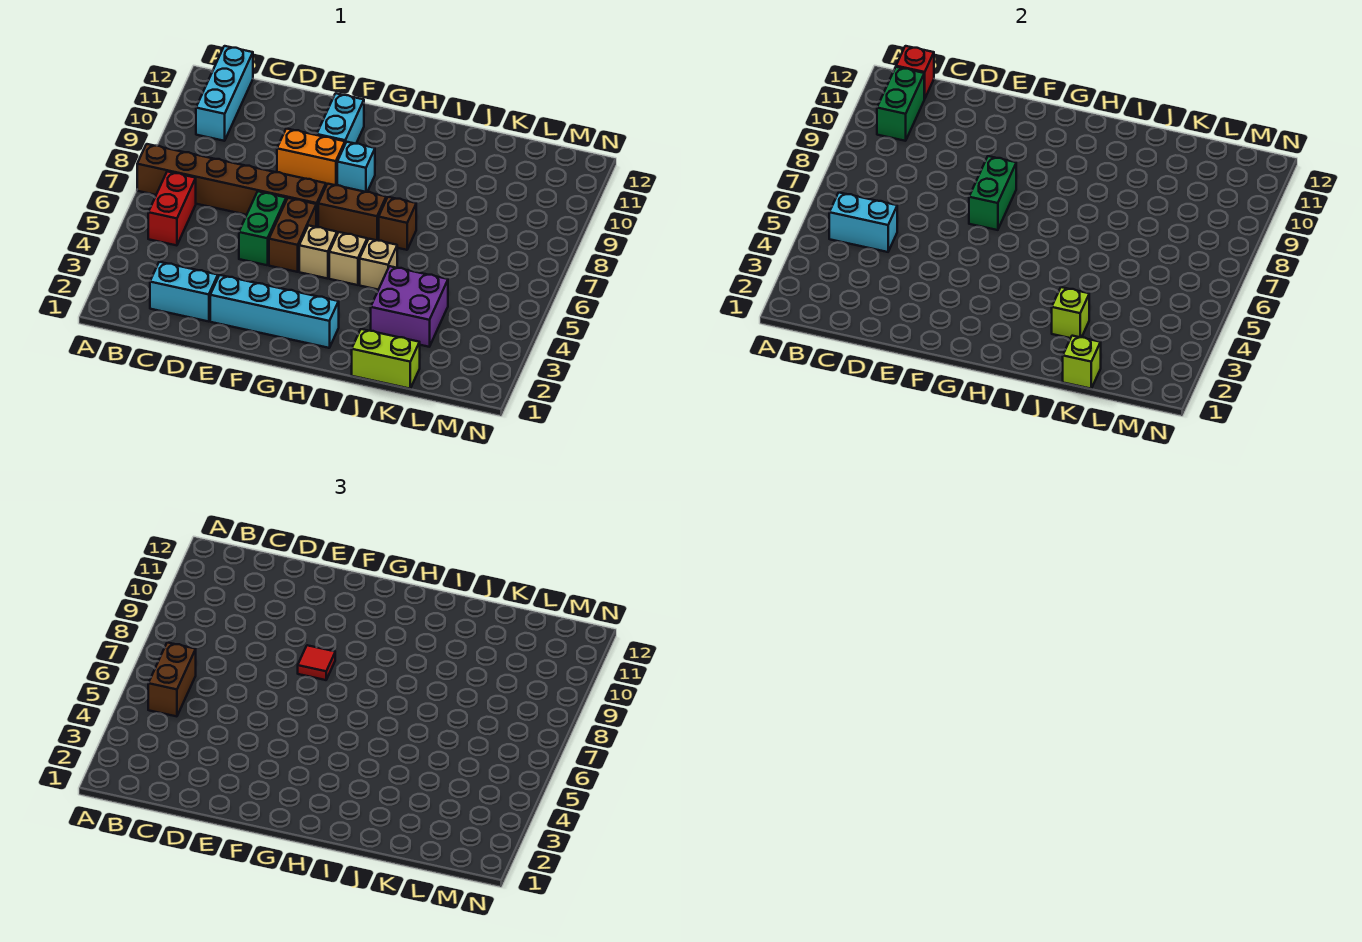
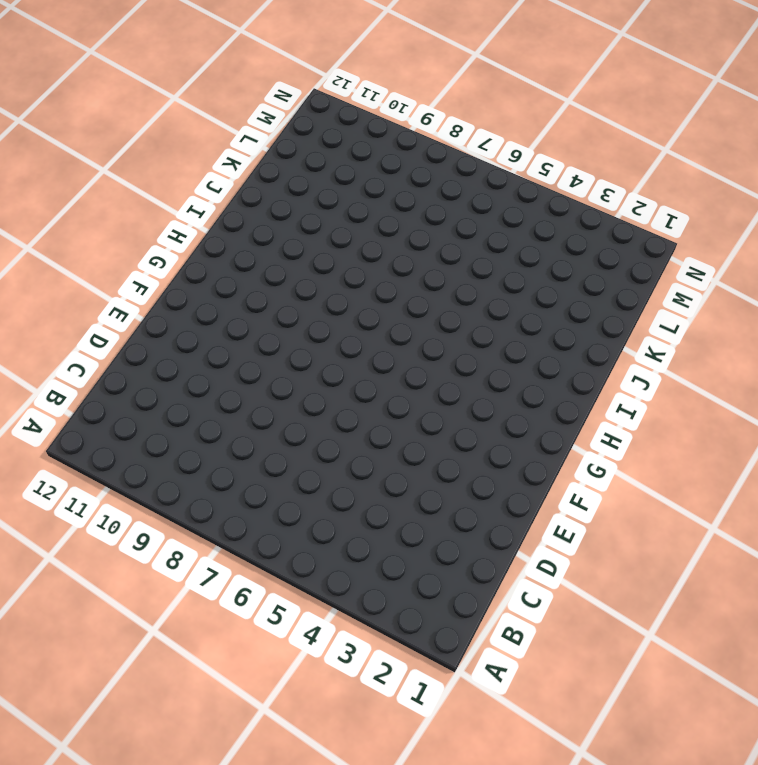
none -> brown 1x6 brick [137,144,326,227]
none -> red 1x2 brick [148,172,196,245]
none -> cyan 1x3 brick [196,46,253,141]

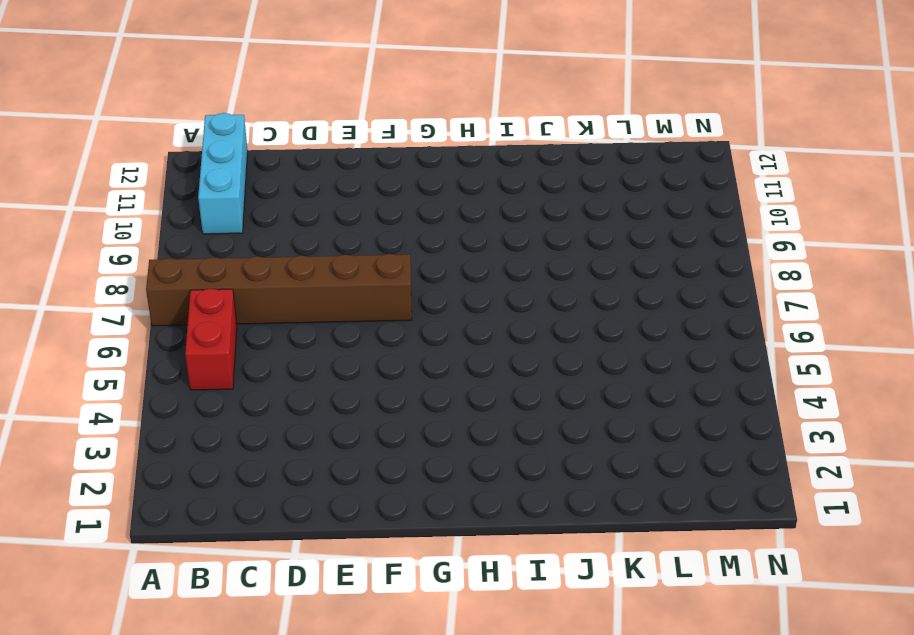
none -> cyan 1x2 brick [150,262,218,322]
none -> cyan 1x4 brick [210,275,339,348]
none -> green 1x2 brick [239,191,286,265]

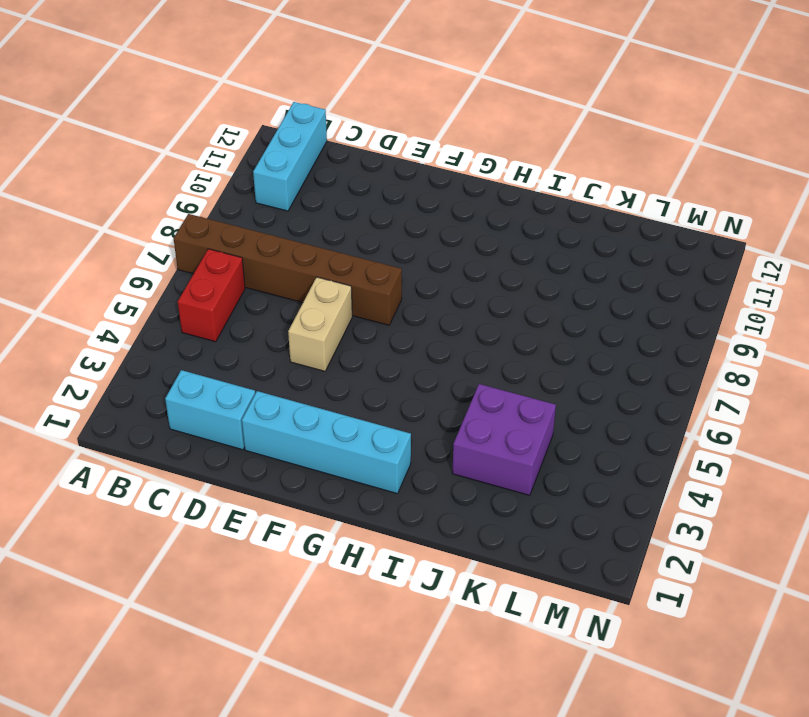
tan 1x2 brick [288,277,352,371] -> green 1x2 brick [239,191,286,265]
none -> orange 1x2 brick [277,129,345,185]
none -> brown 1x2 brick [269,198,316,272]
none -> cyan 1x2 brick [317,93,364,144]

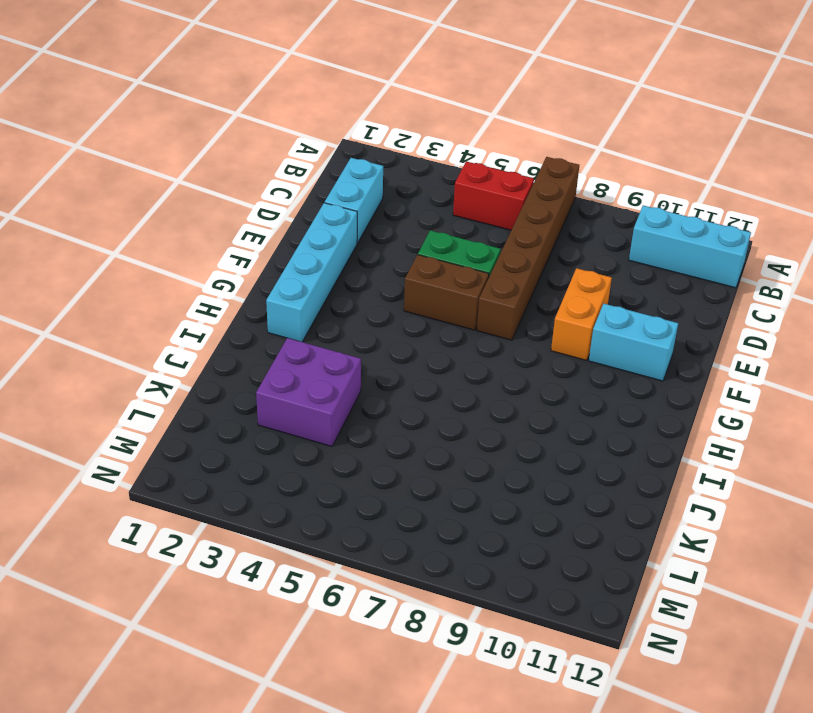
none -> tan 1x1 brick [299,226,337,279]
none -> brown 1x2 brick [318,184,386,241]
none -> cyan 1x1 brick [337,142,375,192]

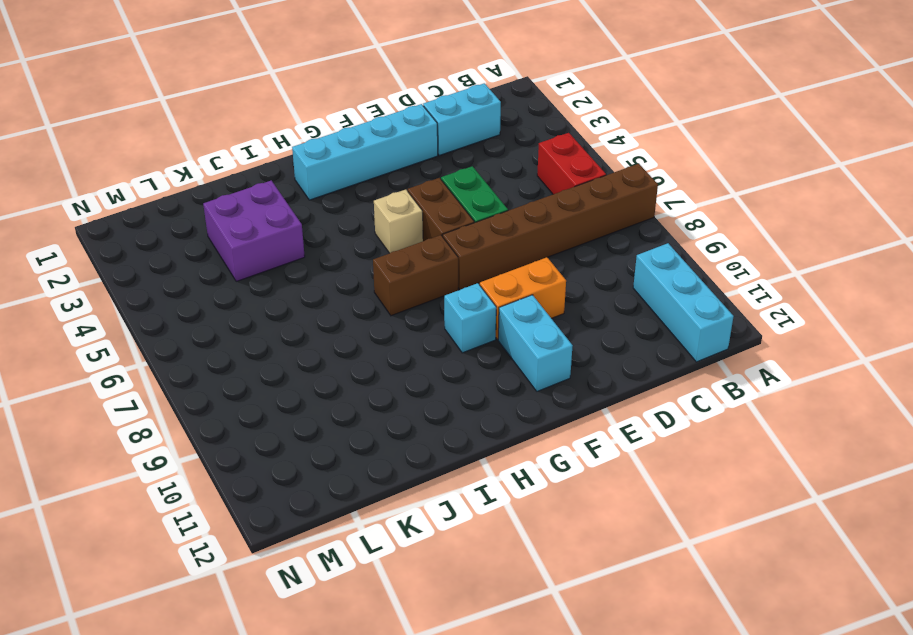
none -> tan 1x1 brick [329,232,367,285]
none -> tan 1x1 brick [360,239,397,290]
none -> brown 1x1 brick [379,197,416,250]

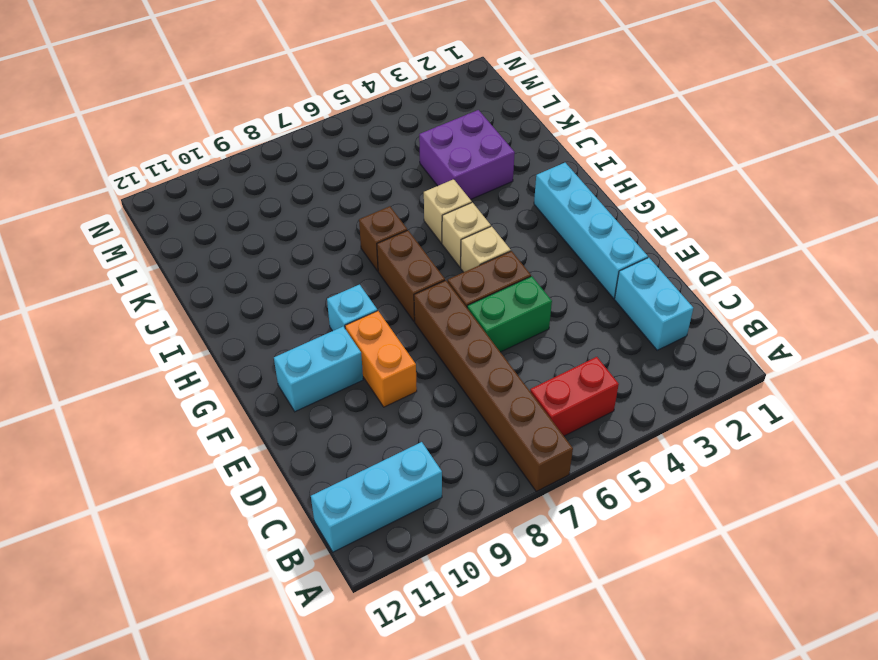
none -> lime 1x2 brick [352,329,420,389]
none -> cyan 1x2 brick [829,193,897,252]
none -> green 1x2 brick [877,67,924,141]

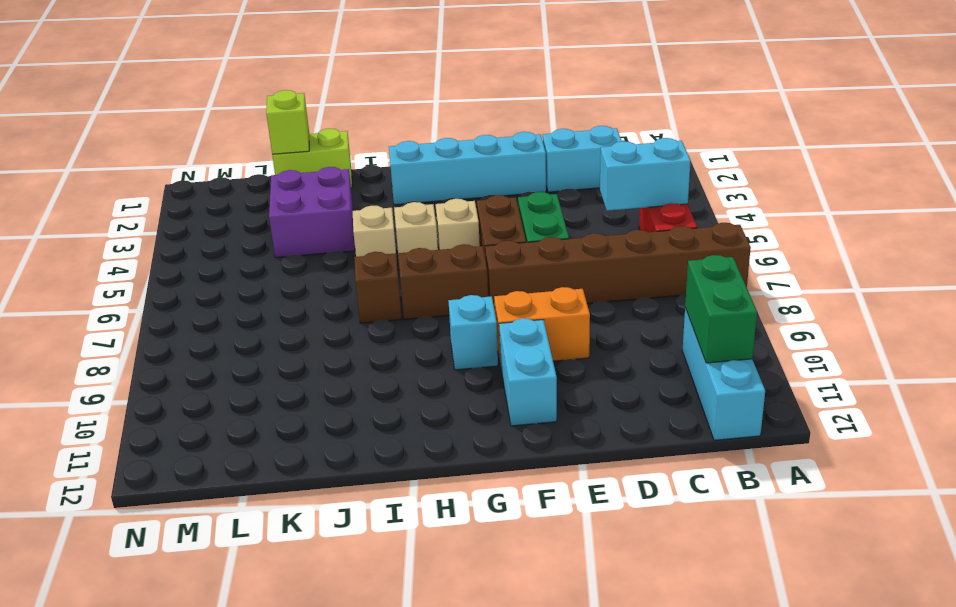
none -> red 1x1 brick [896,46,934,99]
none -> green 1x2 brick [969,156,1016,230]
none -> lime 1x1 brick [1052,287,1089,338]

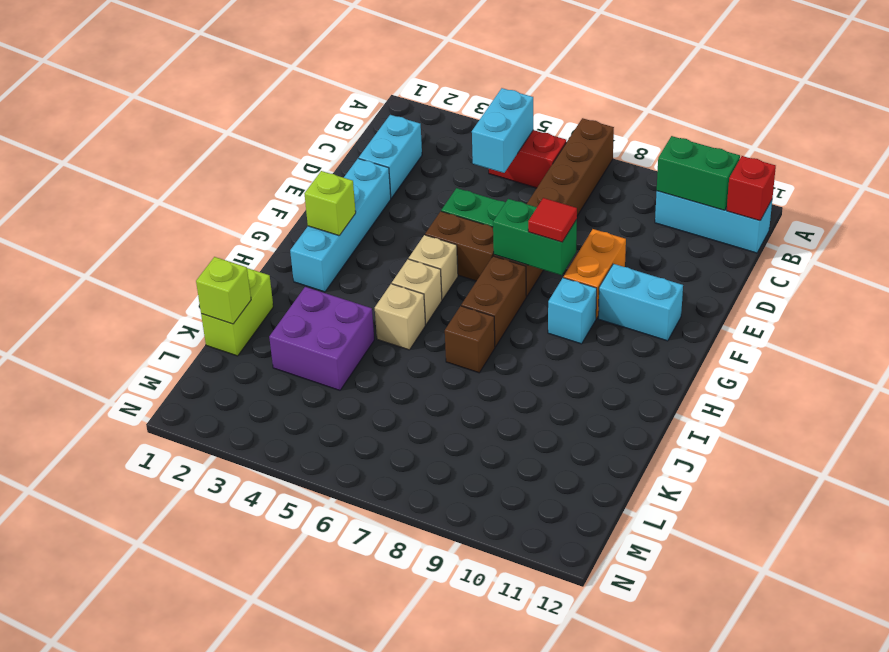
lime 1x1 brick [304,171,356,236] -> lime 1x1 brick moved to [1052,287,1089,338]
none -> brown 1x2 brick [148,643,196,716]

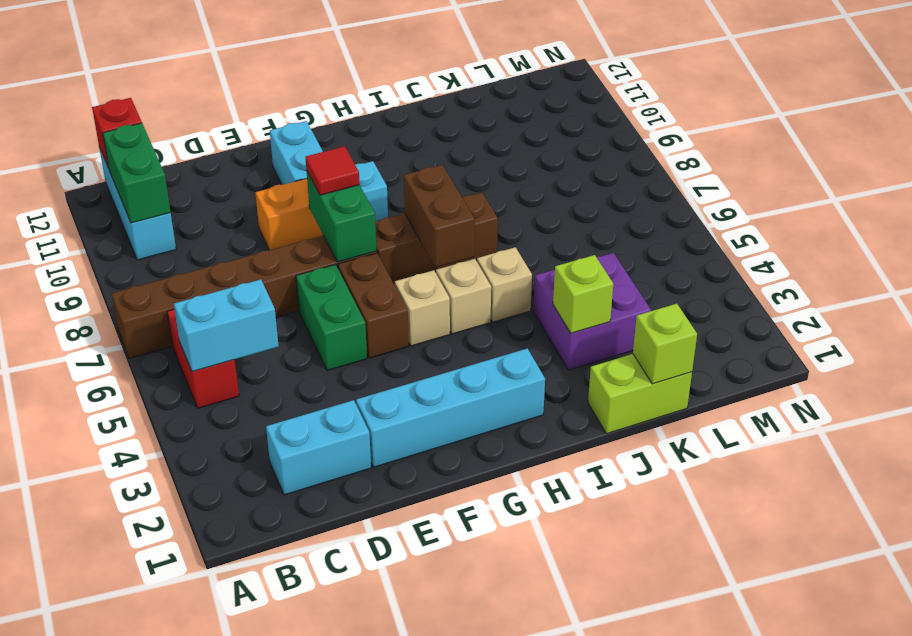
brown 1x2 brick [404,165,475,268] -> brown 1x2 brick moved to [148,643,196,716]

